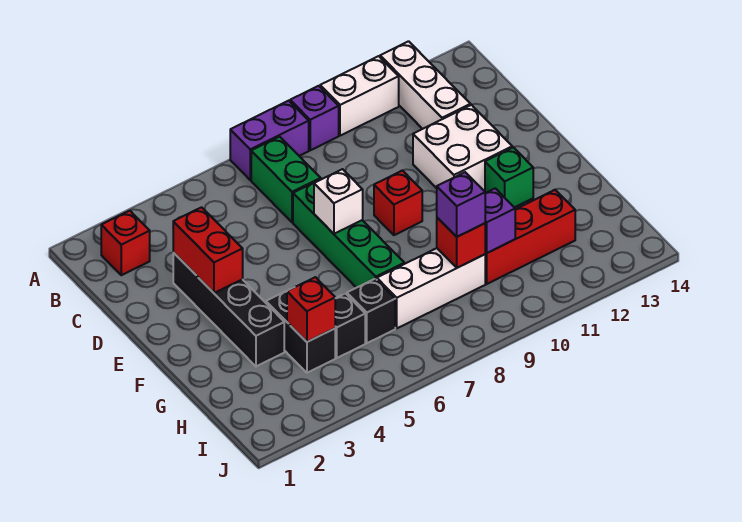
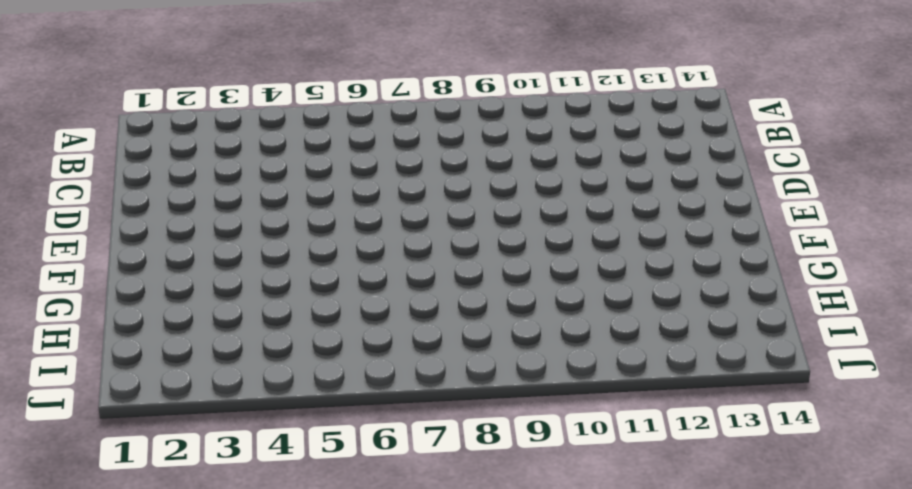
none -> purple 1x2 brick [230,101,309,180]
none -> purple 1x1 brick [290,86,339,150]
none -> white 1x2 brick [320,56,399,136]

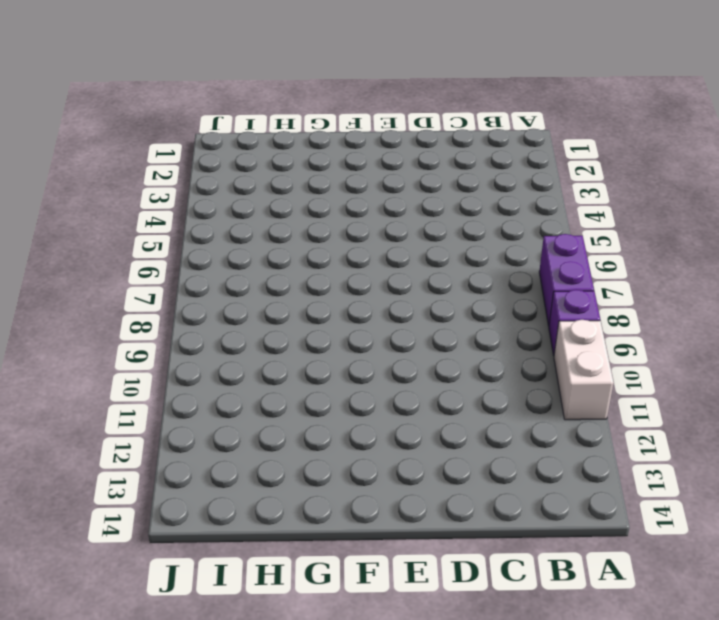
none -> white 1x3 brick [380,41,471,129]
none -> red 1x1 brick [101,211,150,275]
none -> green 1x2 brick [251,137,321,222]

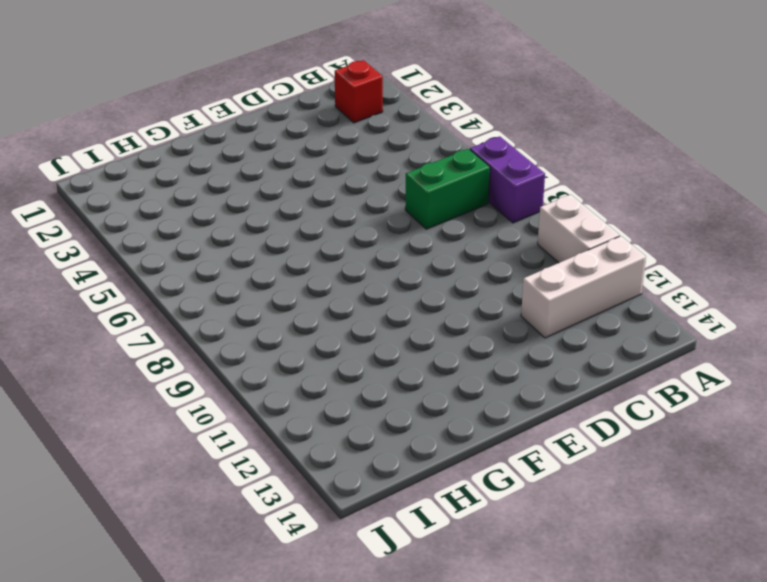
none -> purple 1x1 brick [290,86,339,150]
none -> black 1x4 brick [173,253,284,366]
none -> green 1x4 brick [293,179,404,288]

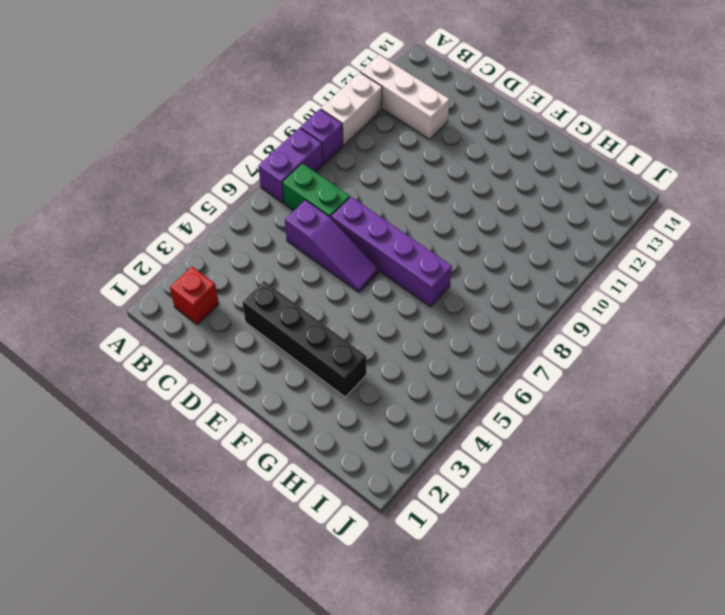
purple 1x3 slope [285,200,379,292] -> none
purple 1x4 brick [331,197,452,307] -> green 1x4 brick [293,179,404,288]
none -> white 2x2 brick [413,105,513,191]
none -> red 1x1 brick [374,170,422,235]
none -> green 1x1 brick [485,147,533,207]

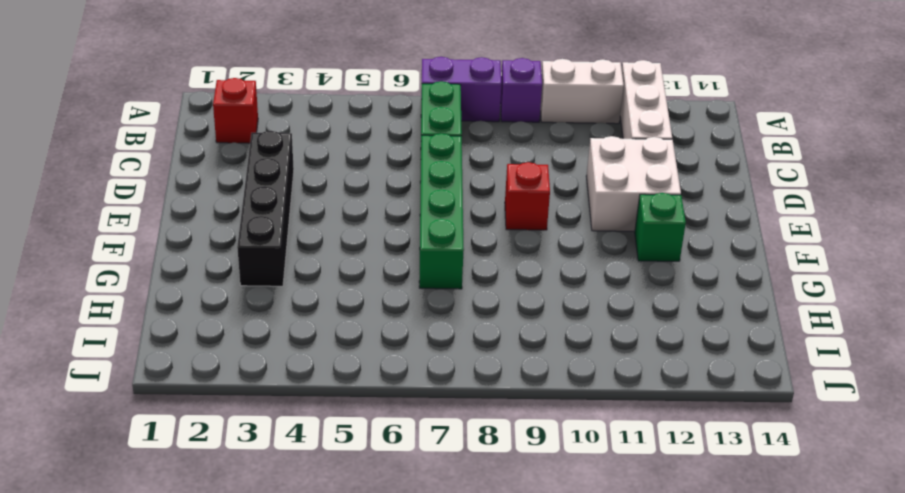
none -> black 1x2 brick [266,287,335,373]
none -> black 1x1 brick [335,293,365,358]
none -> black 1x1 brick [347,279,395,343]

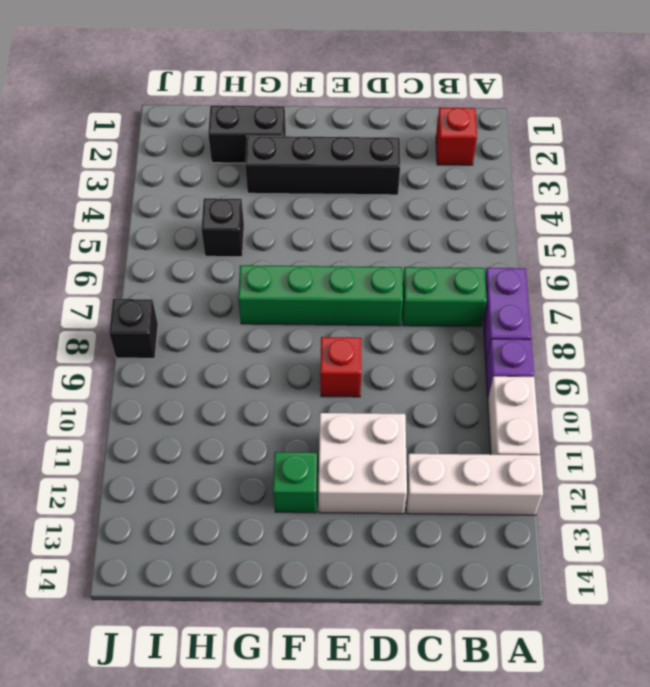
black 1x2 brick [208,106,286,163] -> black 1x2 brick moved to [266,287,335,373]
black 1x1 brick [109,299,158,358] -> black 1x1 brick moved to [347,279,395,343]
none -> white 1x3 brick [377,248,485,328]
none -> red 1x3 brick [485,190,575,284]
none -> red 1x2 brick [173,207,243,293]

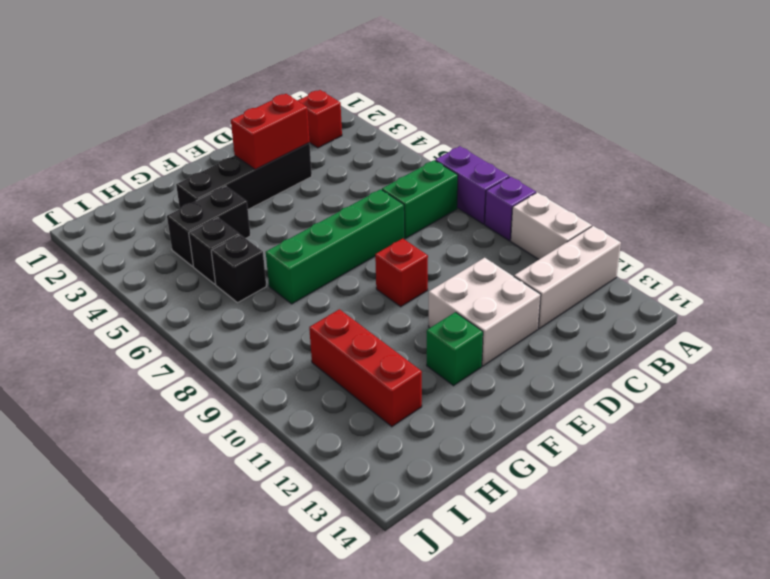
none -> white 1x3 brick [377,248,485,328]
none -> white 1x1 brick [314,169,363,234]
none -> red 1x1 brick [287,277,335,342]

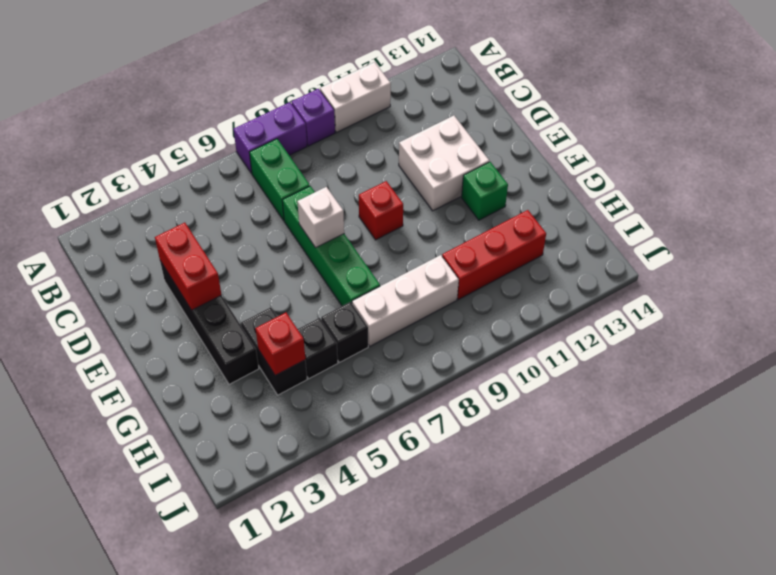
none -> white 1x3 brick [380,41,471,129]
none -> red 1x1 brick [101,211,150,275]
none -> red 1x1 brick [437,218,485,268]

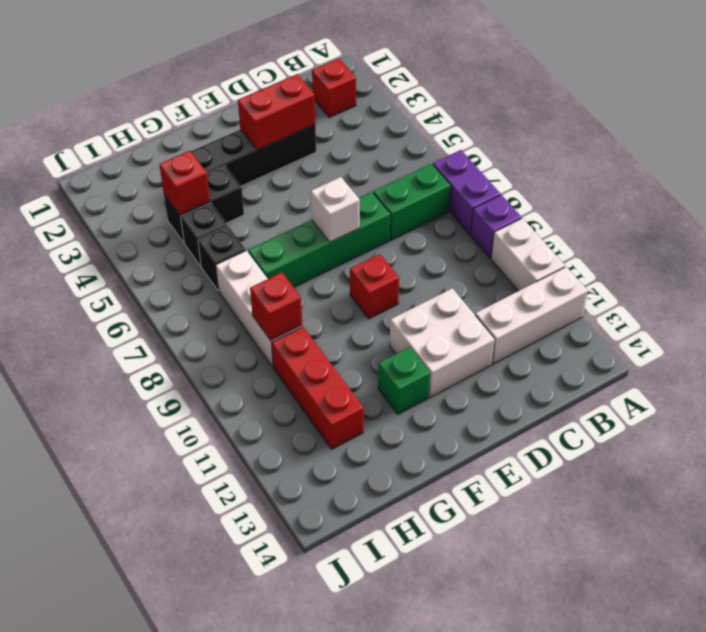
none -> purple 1x1 brick [485,188,515,253]
none -> purple 1x1 brick [437,172,485,237]

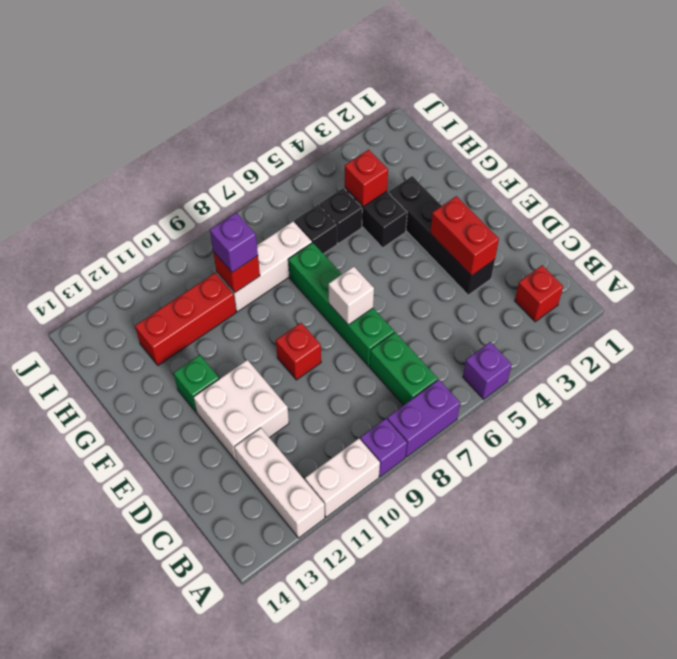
purple 1x1 brick [463,342,512,399] -> purple 1x1 brick moved to [485,188,515,253]

